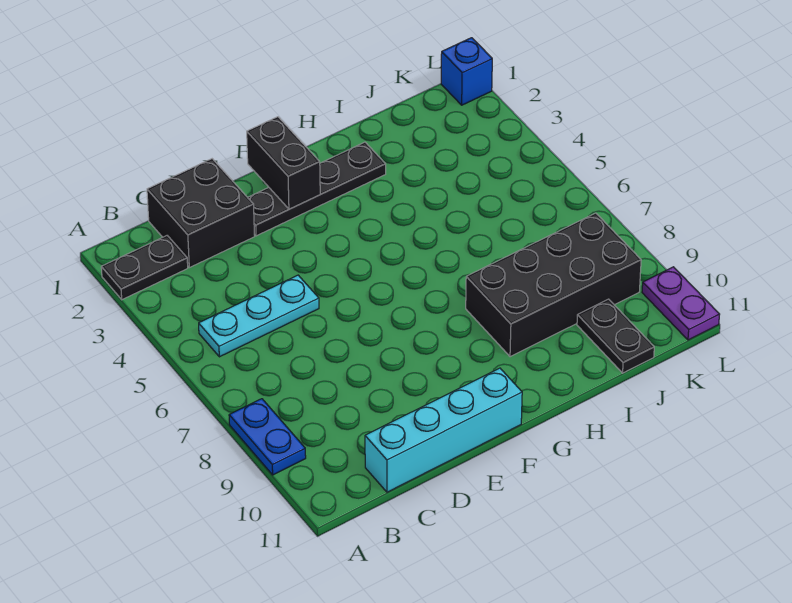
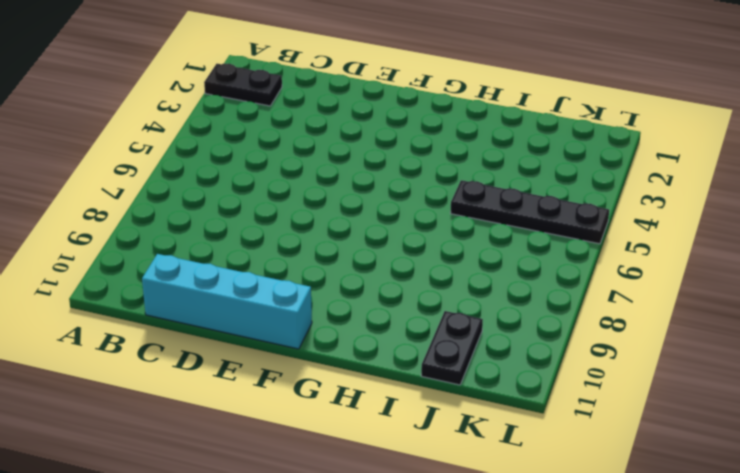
black 1x4 plate [451,180,609,244] -> black 1x4 plate moved to [248,142,386,236]
none -> blue 1x2 plate [229,399,306,475]
none -> cyan 1x3 plate [199,275,319,357]

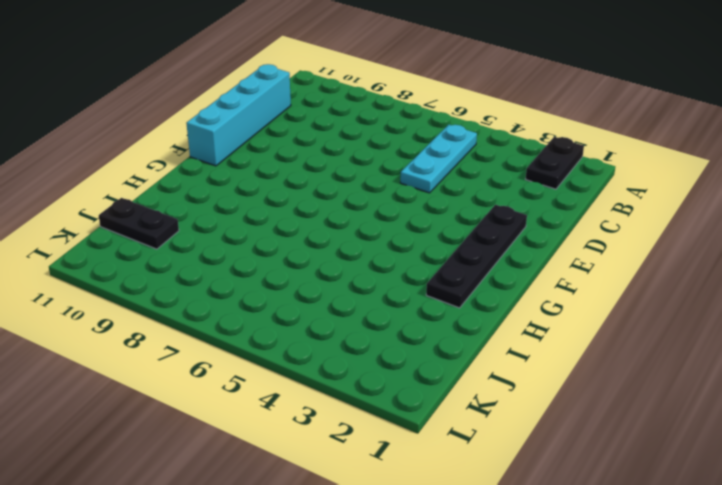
none -> blue 1x2 plate [229,399,306,475]
none -> black 2x2 brick [147,159,255,268]

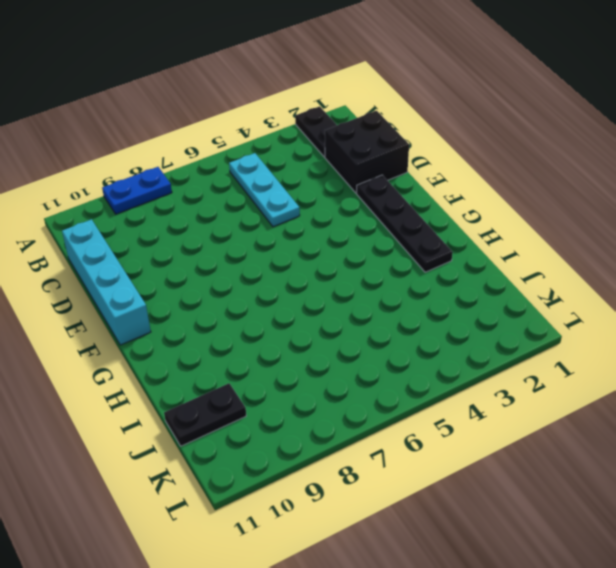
none -> black 2x4 brick [466,213,641,357]
none -> blue 1x1 brick [441,38,492,105]

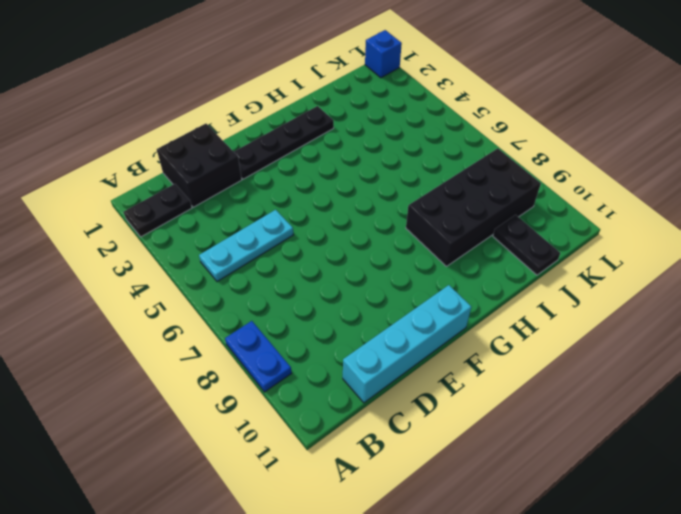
none -> purple 1x2 plate [642,267,720,340]
none -> black 1x2 brick [247,117,320,209]

